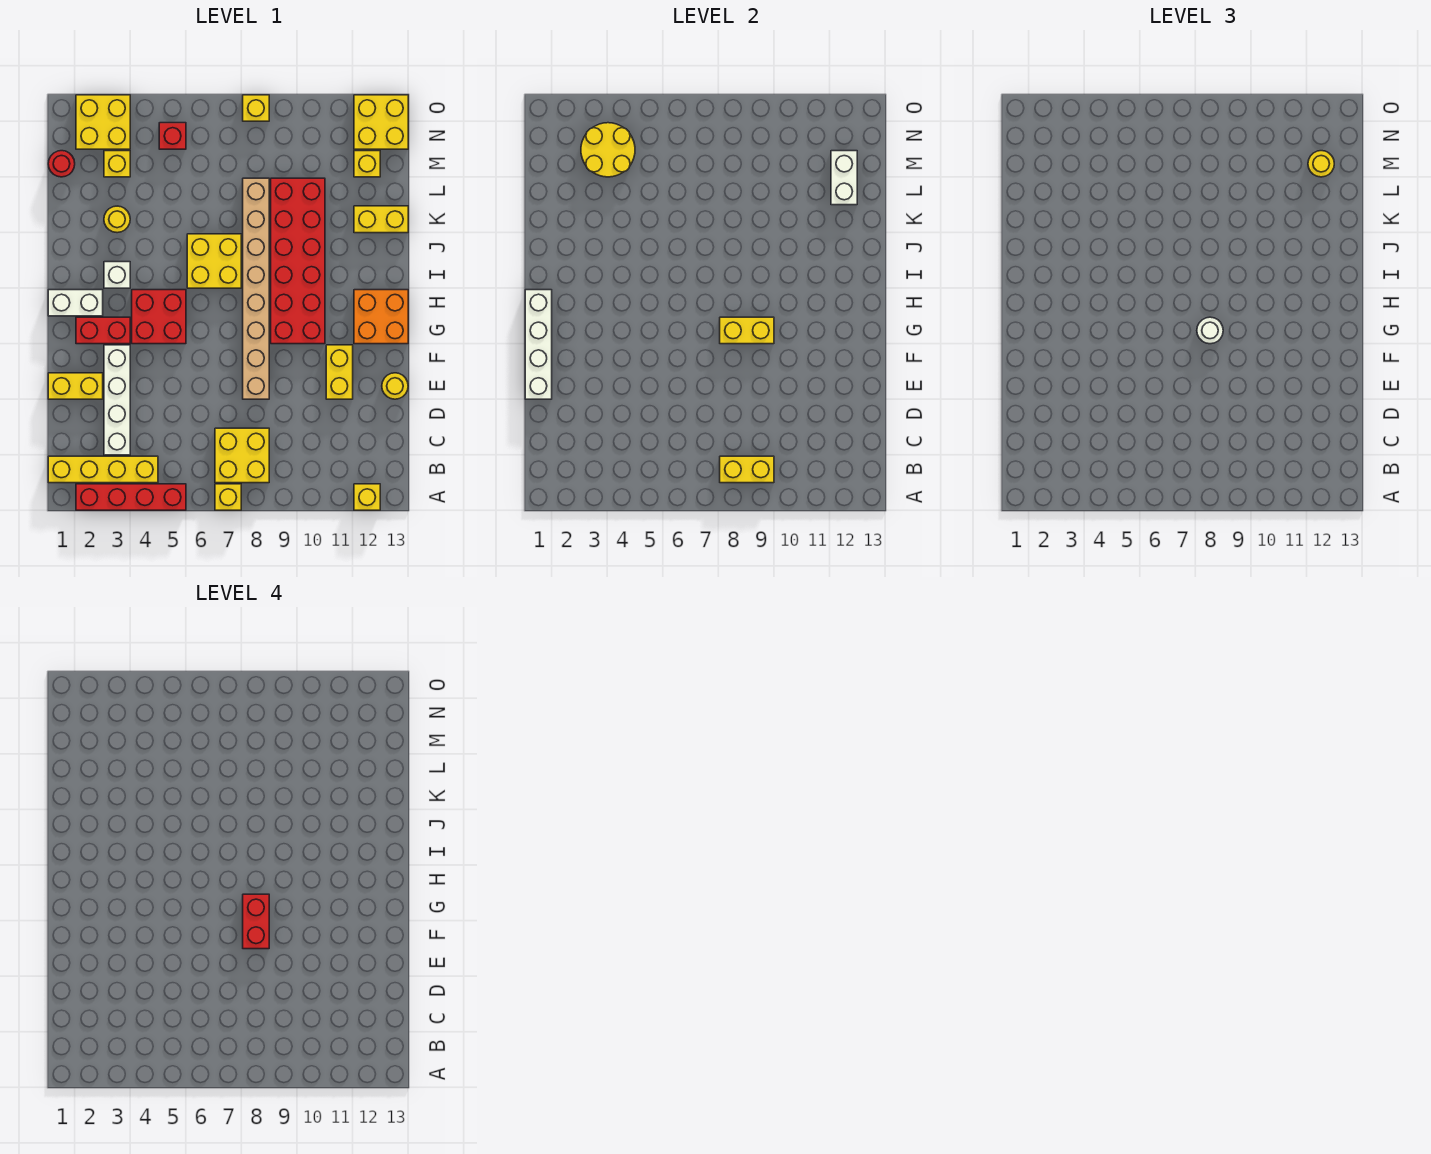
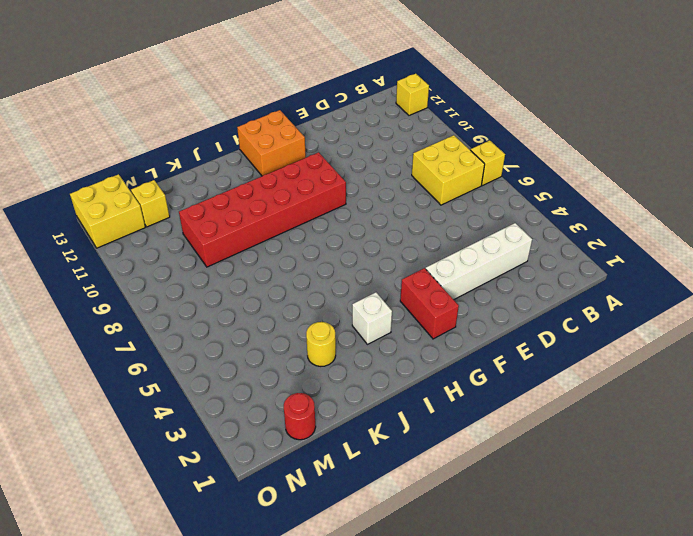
none -> red 1x4 brick [76,484,186,510]
none -> yellow 1x4 brick [48,456,158,483]
none -> yellow 1x2 brick [48,373,103,399]
none -> tan 1x8 brick [243,178,269,399]

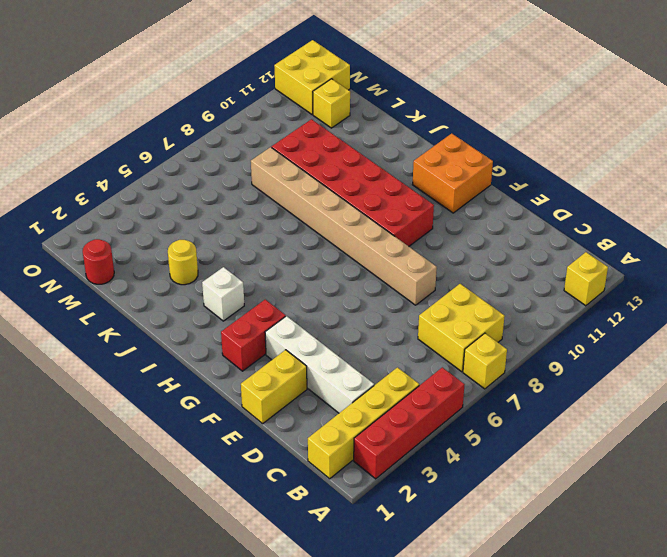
none -> yellow 1x2 brick [326,345,353,399]
none -> yellow 1x1 round brick [382,373,408,399]
none -> red 2x2 brick [132,290,186,344]
none -> white 1x2 brick [48,290,103,316]

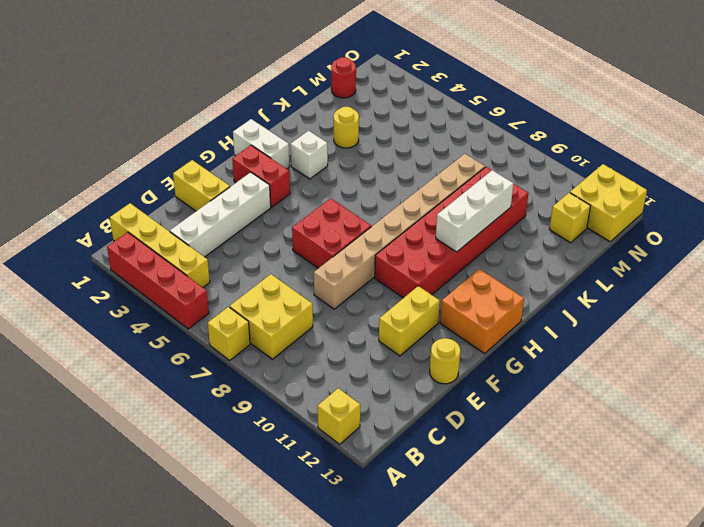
red 2x2 brick [292,198,371,268] -> red 2x2 brick moved to [132,290,186,344]
white 1x3 brick [436,170,513,252] -> none
none -> yellow 2x2 brick [187,234,241,288]
none -> yellow 1x2 brick [354,206,408,233]
none -> yellow 1x1 brick [104,151,130,177]
none -> yellow 2x2 brick [76,95,130,149]

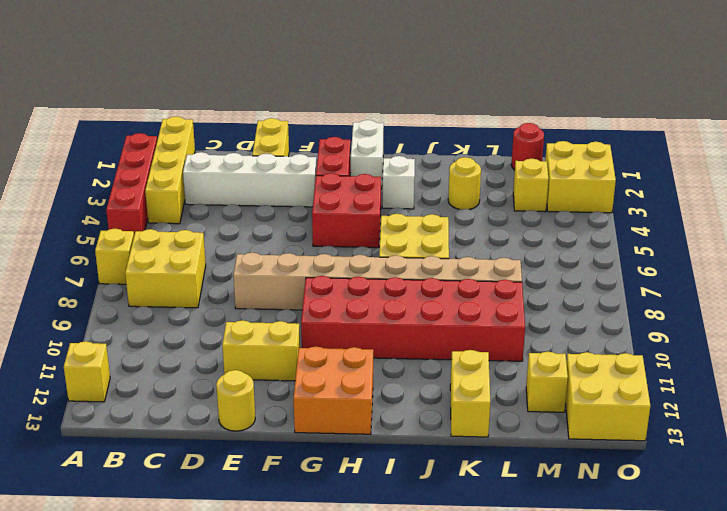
none -> red 1x1 brick [159,123,186,149]
none -> yellow 1x1 brick [243,95,269,121]
none -> yellow 1x2 brick [720,456,774,483]
none -> white 1x4 brick [525,290,552,399]

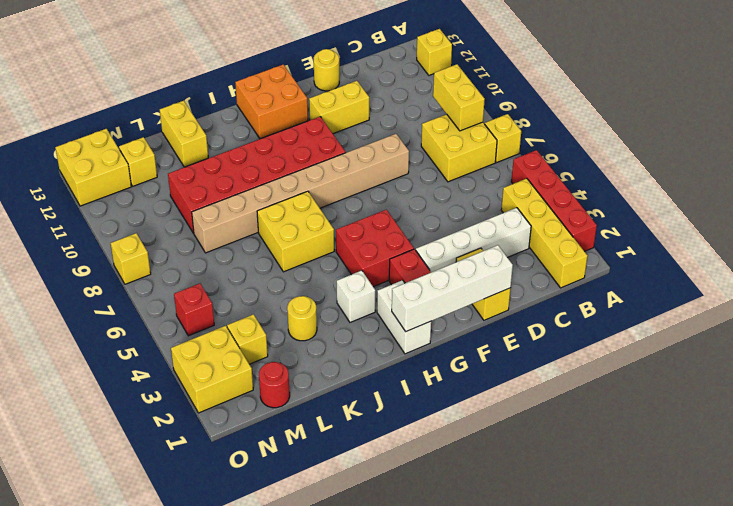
none -> yellow 1x2 brick [720,317,774,344]
none -> white 1x2 brick [831,151,857,205]
none -> yellow 2x2 round brick [581,123,635,177]
none -> white 1x1 round brick [1197,317,1223,344]

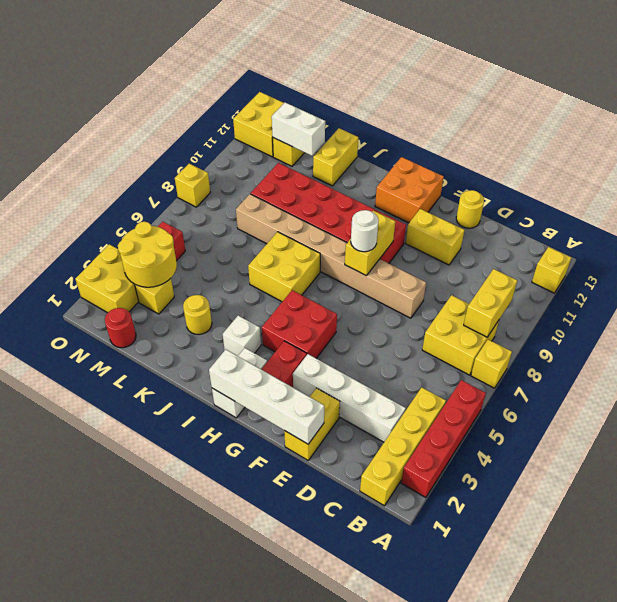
none -> yellow 1x1 round brick [1308,151,1334,177]
none -> red 1x2 brick [243,894,269,949]

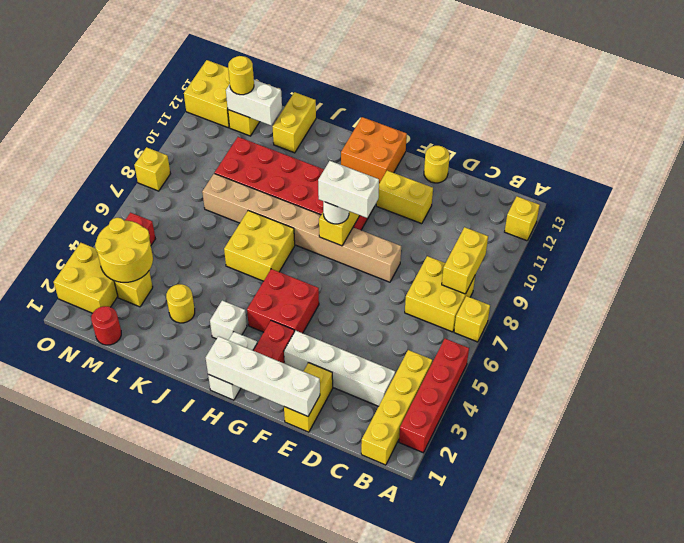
white 1x2 brick [318,161,379,218] -> red 1x2 brick [243,894,269,949]

